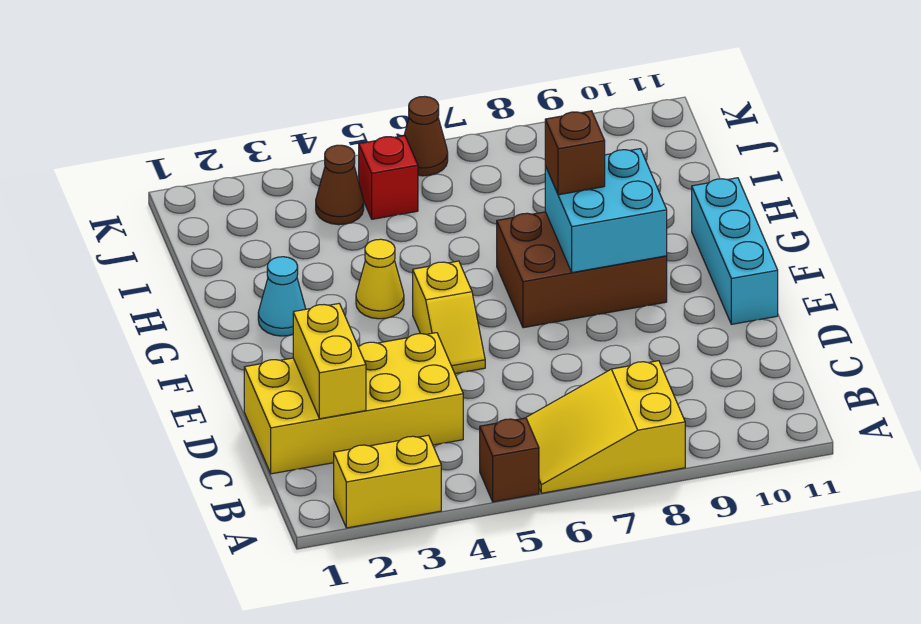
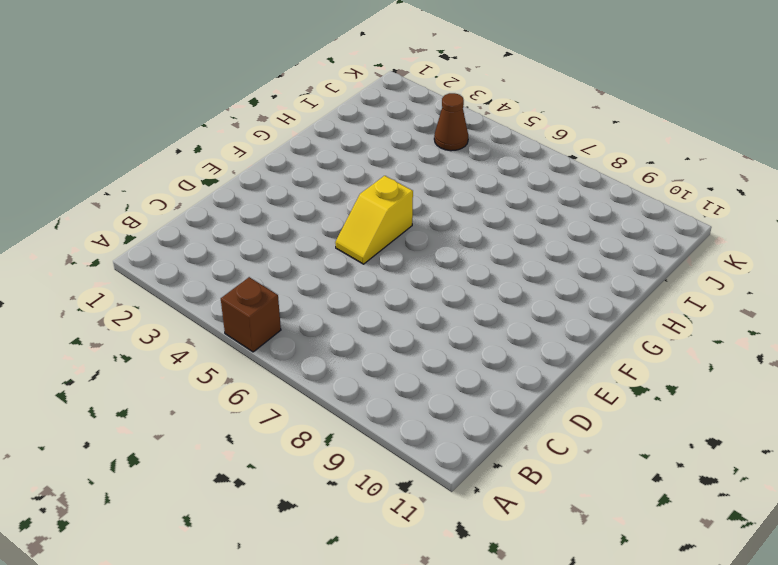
none -> yellow 1x2 brick [334,435,441,528]
none -> yellow 2x3 slope [526,361,685,493]
none -> yellow 2x4 brick [244,333,463,474]

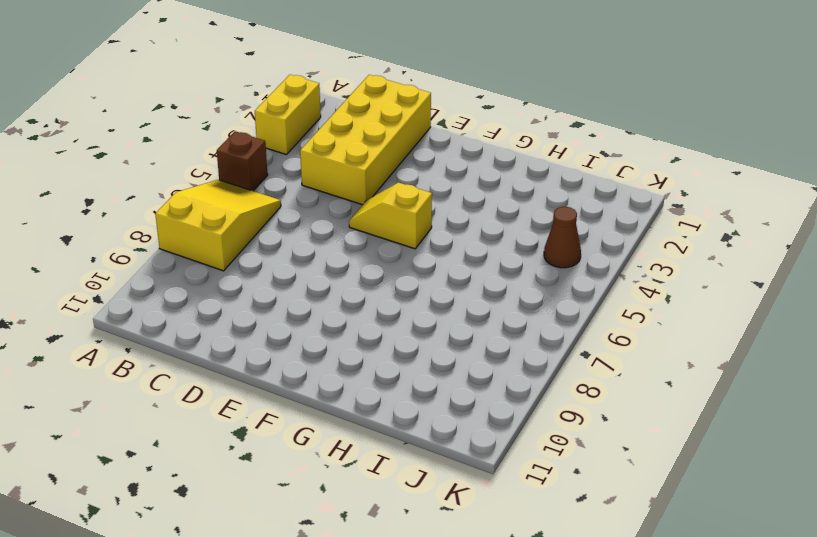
none -> cyan 1x3 brick [692,178,778,324]
none -> brown 2x3 brick [497,212,667,328]
none -> cyan 1x1 cone [258,257,306,336]

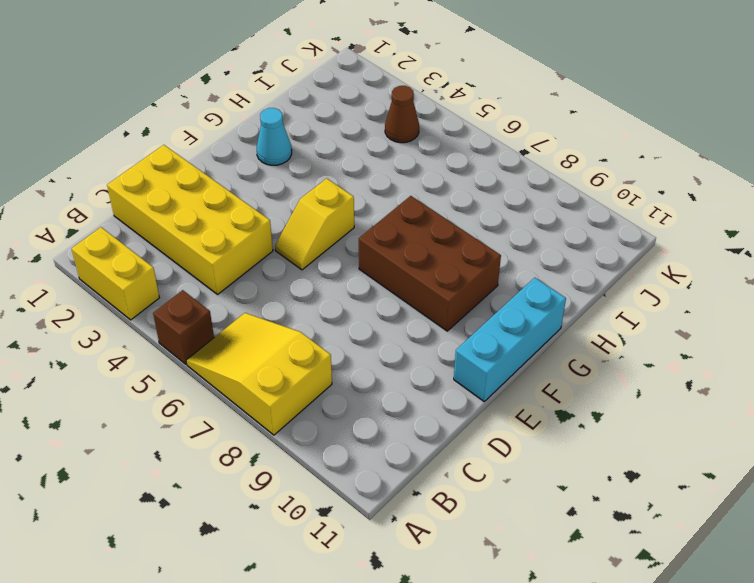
none -> yellow 1x1 cone [356,239,404,319]
none -> red 1x1 brick [359,136,418,219]
none -> brown 1x1 cone [404,97,448,176]

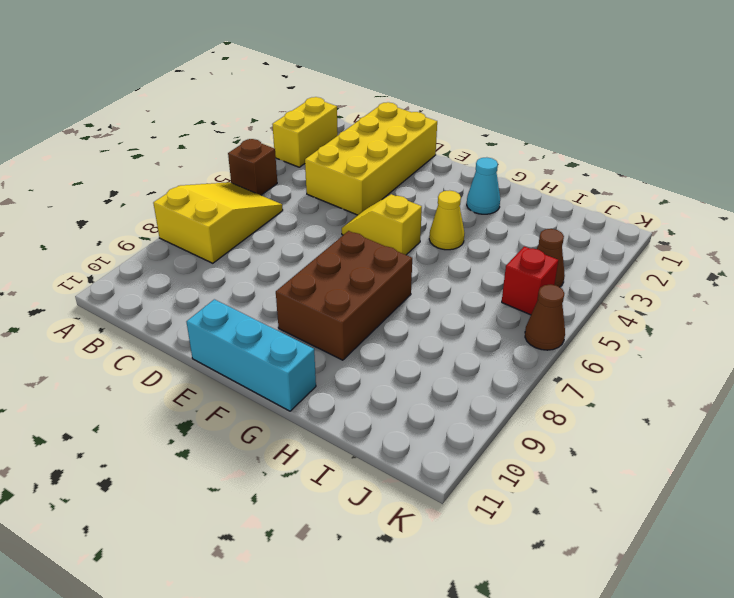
none -> yellow 1x2 brick [293,304,366,419]
none -> cyan 2x2 brick [545,149,667,273]
none -> brown 1x1 brick [545,111,605,195]

